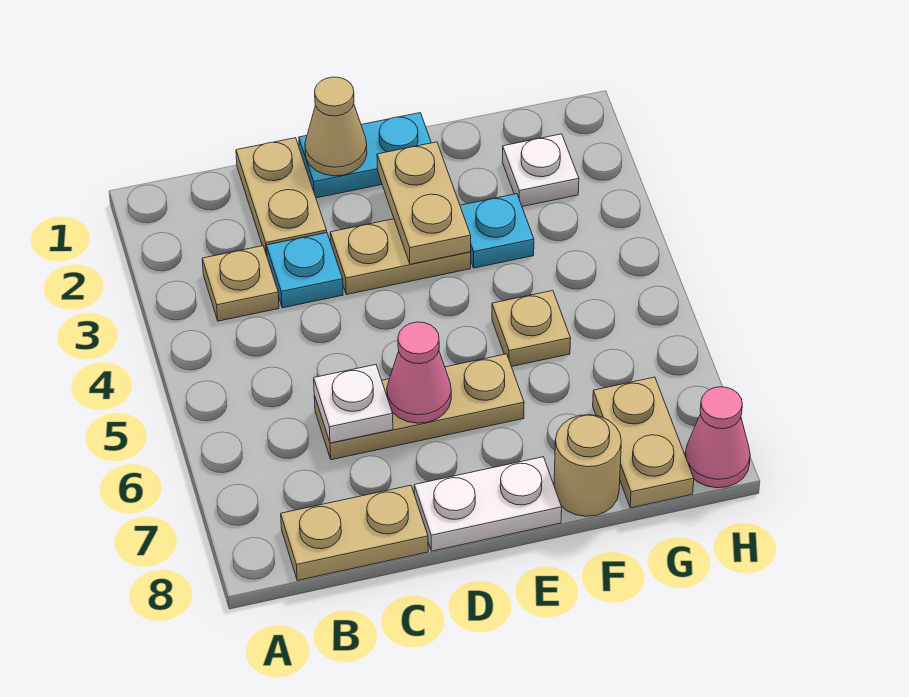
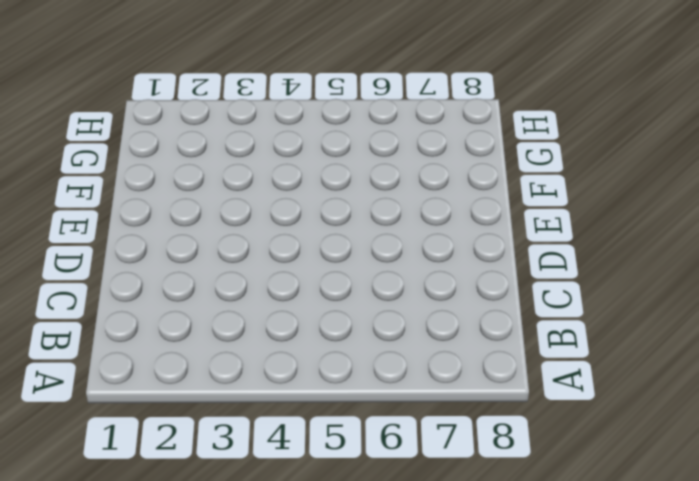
none -> tan 1x1 plate [202,246,279,321]
none -> tan 1x2 plate [281,485,428,581]
none -> tan 1x2 plate [236,138,327,255]

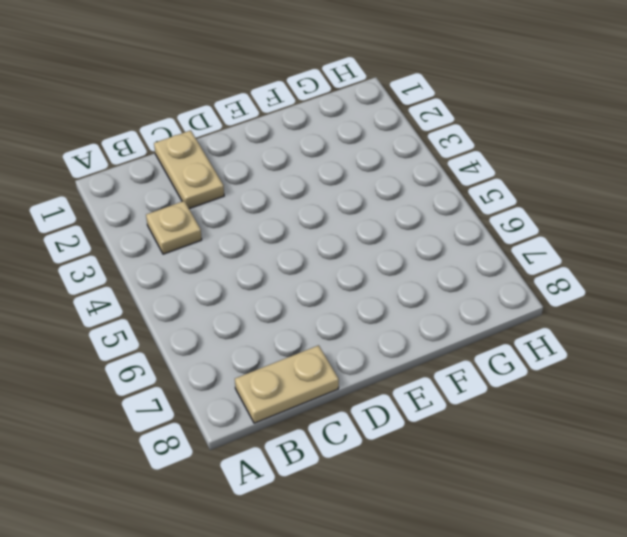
none -> cyan 1x1 plate [266,233,343,308]
none -> tan 1x3 plate [314,354,524,460]
none -> cyan 1x2 plate [299,113,431,198]

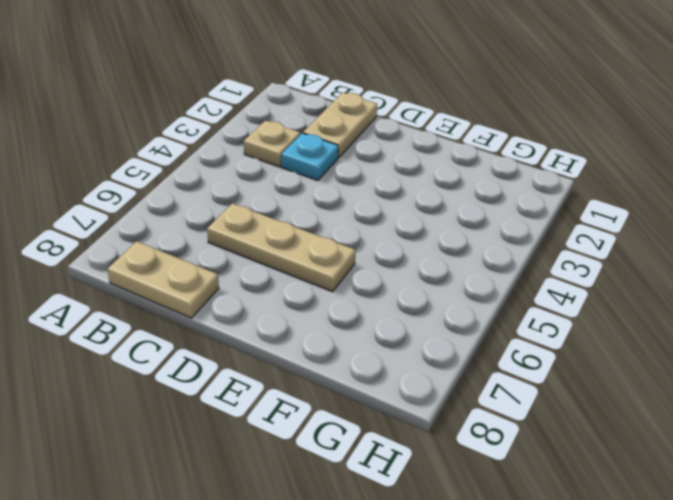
none -> cyan 1x2 plate [299,113,431,198]
none -> tan 1x2 plate [330,219,471,295]
none -> white 1x2 plate [414,457,562,551]

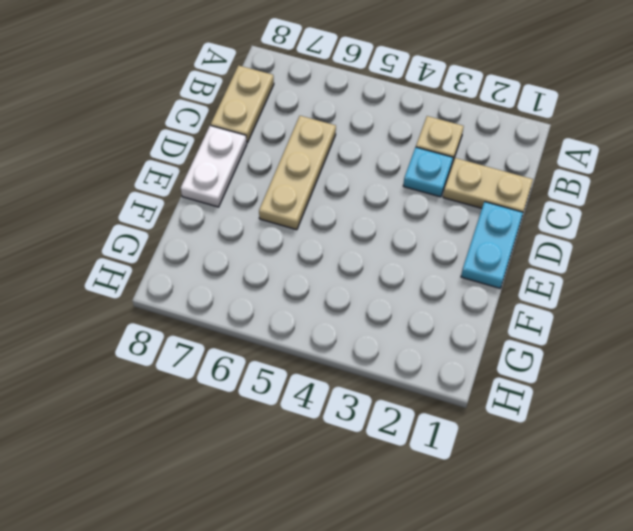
none -> tan 1x2 plate [330,219,471,295]
none -> cyan 1x1 plate [460,194,534,268]
none -> tan 1x1 plate [492,291,571,367]

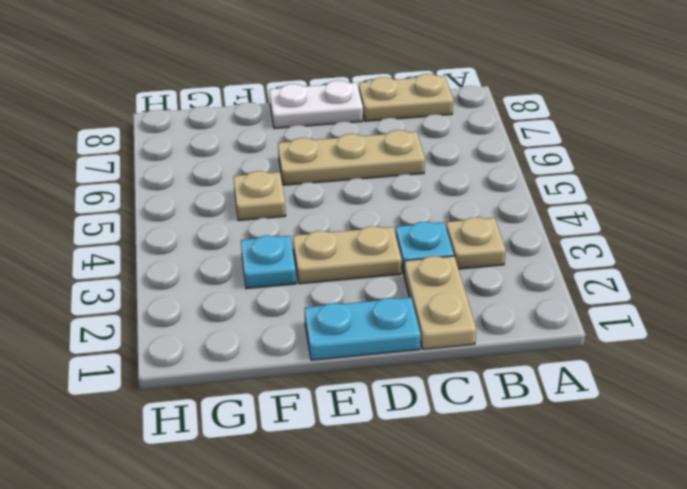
none -> tan 1x1 round brick [554,415,621,516]
none -> white 1x1 plate [502,134,579,207]
none -> tan 1x2 plate [593,377,694,508]

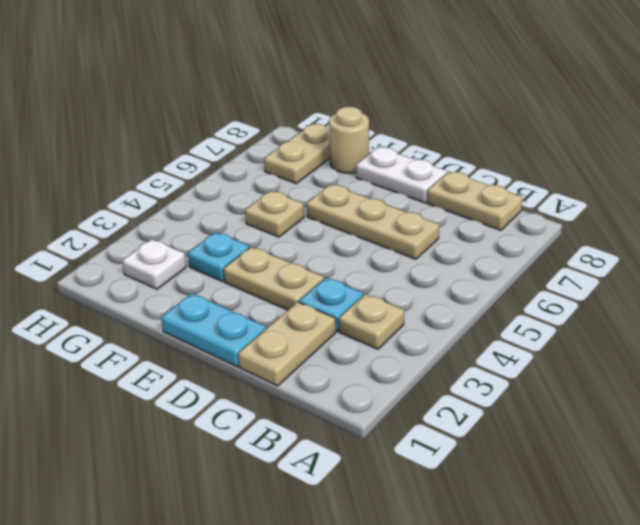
none -> pink 1x1 cone [685,387,750,488]
none -> white 1x1 plate [314,365,393,443]
none -> tan 1x1 cone [305,77,367,176]

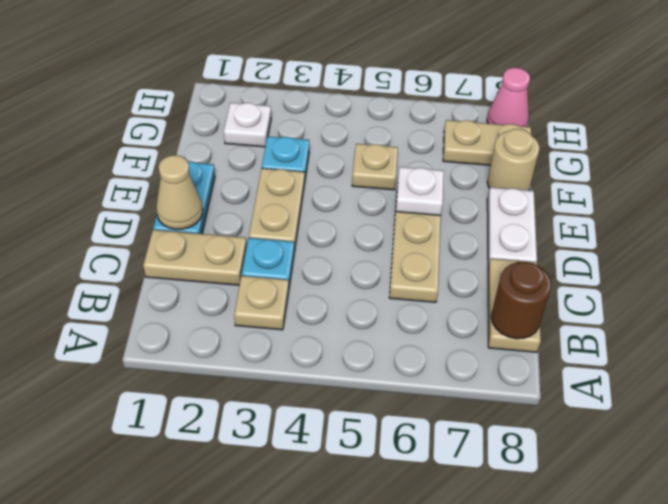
brown 1x1 round brick [491,262,551,339] -> none
white 1x1 plate [396,167,444,216] -> white 1x1 plate moved to [314,365,393,443]
none -> pink 1x1 cone [387,322,451,423]
none -> tan 1x2 plate [377,142,471,264]

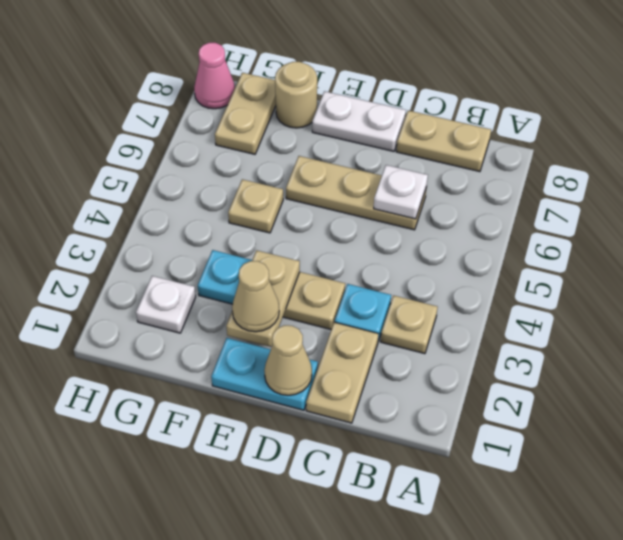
tan 1x1 cone [232,261,279,332] -> none
none -> pink 1x1 cone [387,322,451,423]

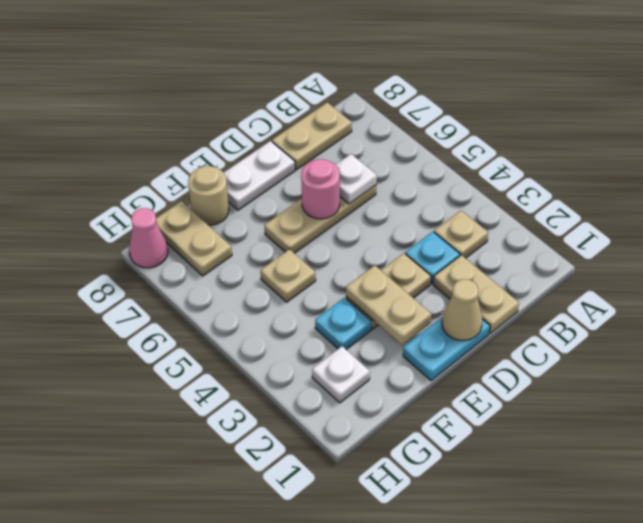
pink 1x1 round brick [301,159,340,219] -> pink 1x1 cone [387,322,451,423]

